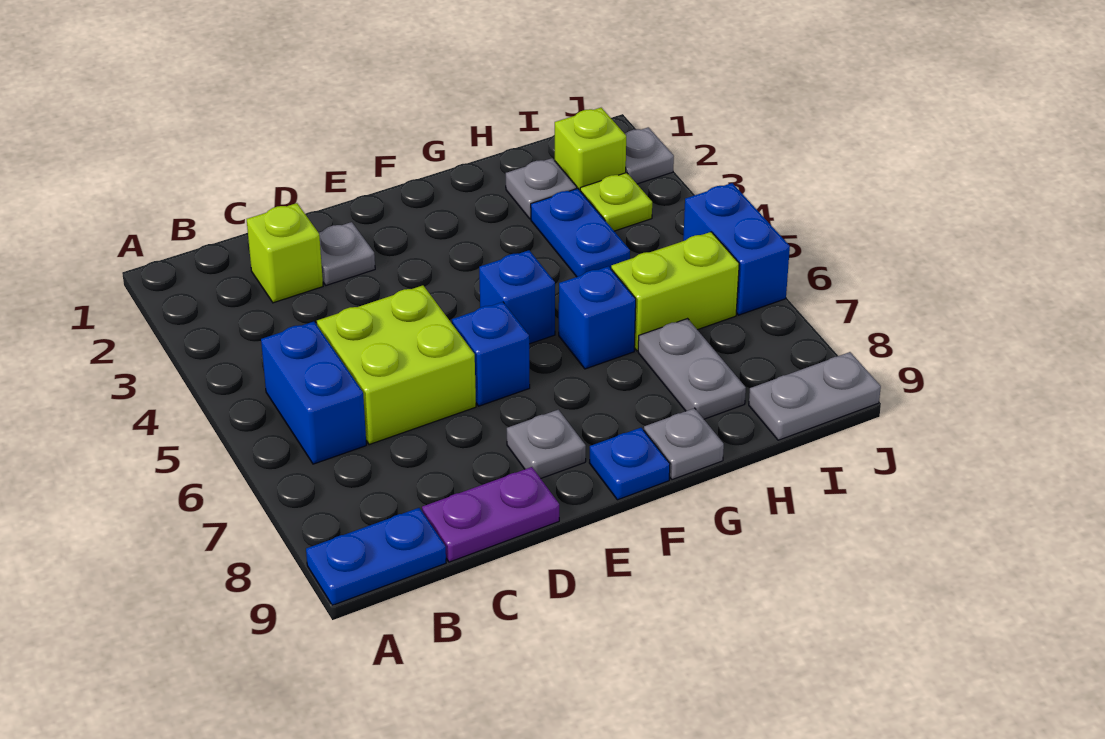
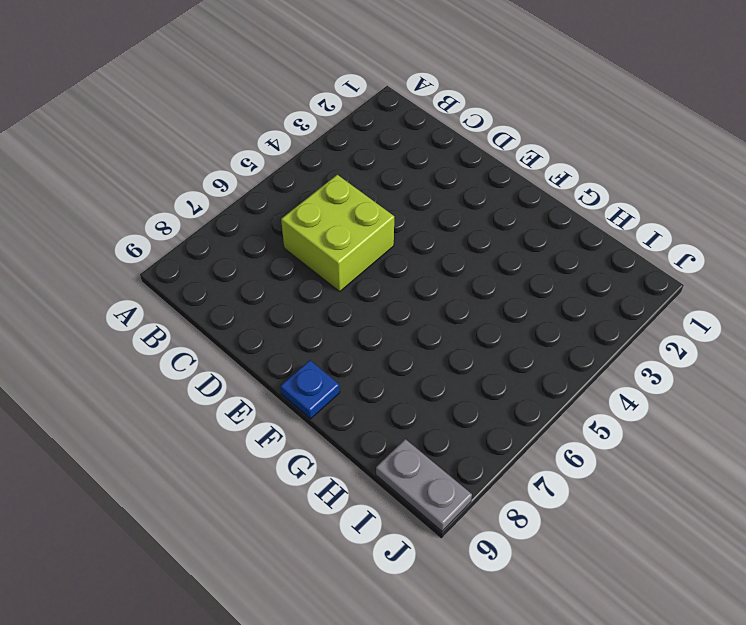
none -> blue 1x2 plate [306,508,446,605]
none -> blue 1x2 brick [261,322,366,464]
none -> lime 1x1 brick [247,203,323,303]

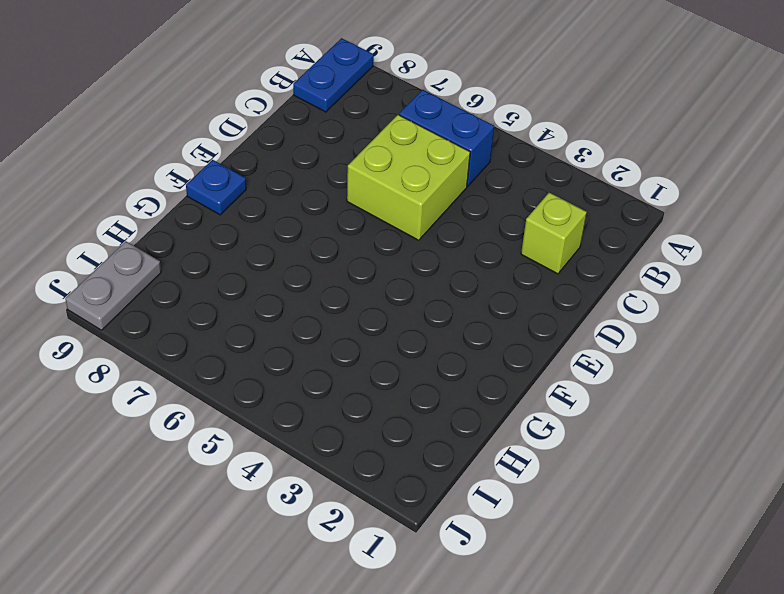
none -> purple 1x2 plate [422,467,559,562]
none -> grey 1x1 plate [319,222,375,285]
none -> blue 1x1 brick [452,302,530,406]

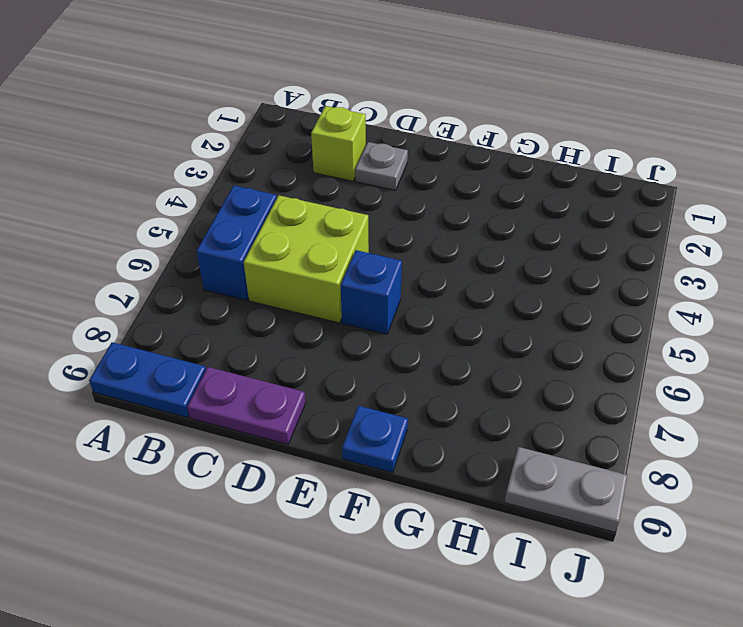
none -> grey 1x1 plate [507,410,586,478]
none -> blue 1x1 brick [479,250,555,344]
none -> blue 1x1 brick [559,266,636,369]

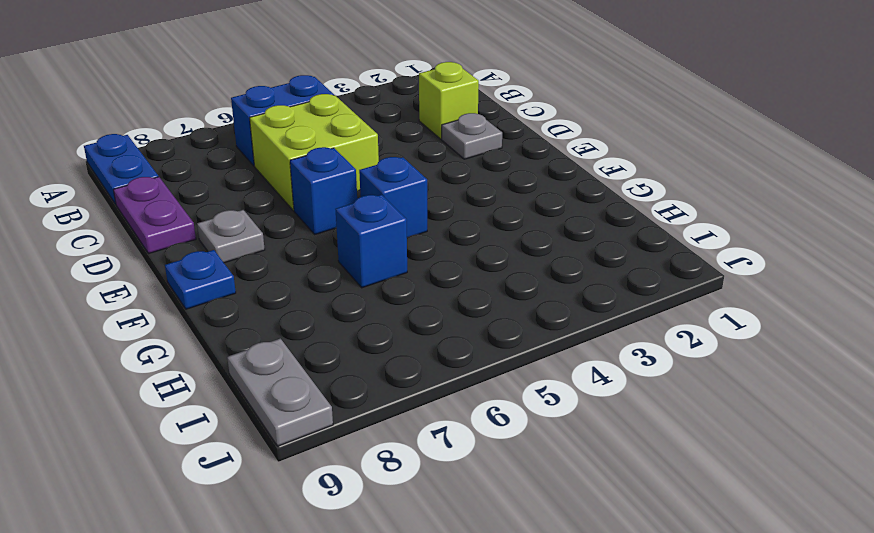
none -> grey 1x1 plate [644,408,724,480]
none -> grey 1x1 plate [506,158,577,219]
none -> blue 1x2 plate [531,189,630,277]

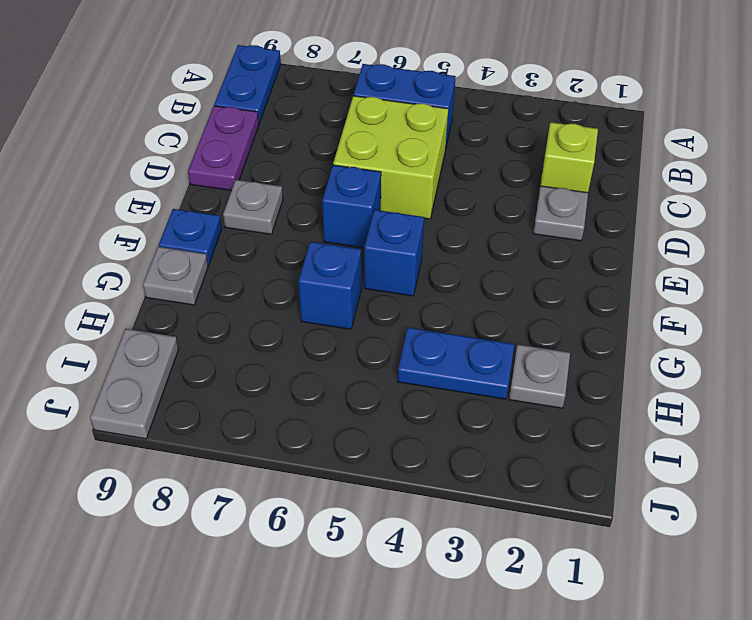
none -> lime 1x2 brick [611,232,739,351]
none -> grey 1x2 plate [638,319,746,419]
none -> lime 1x1 brick [555,108,626,190]

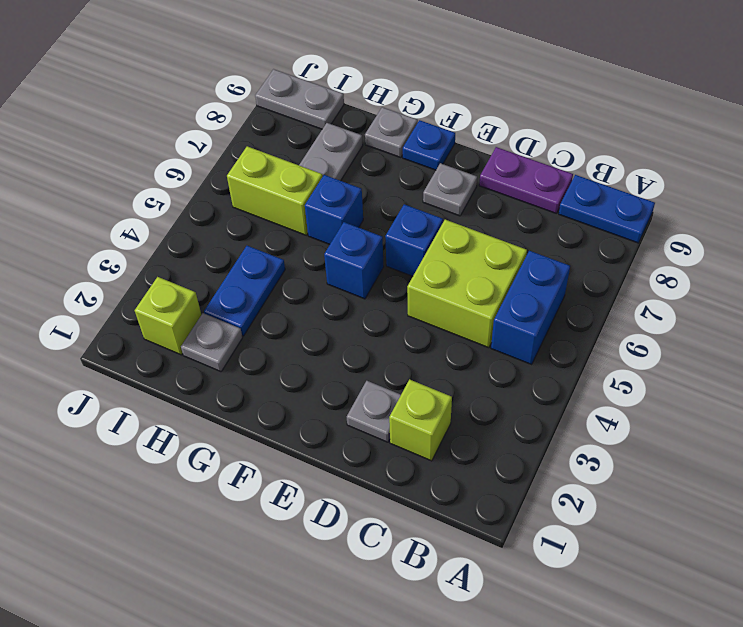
none -> lime 1x1 plate [580,173,652,231]
none -> grey 1x1 plate [625,127,674,184]
none -> blue 1x2 brick [683,183,790,315]

